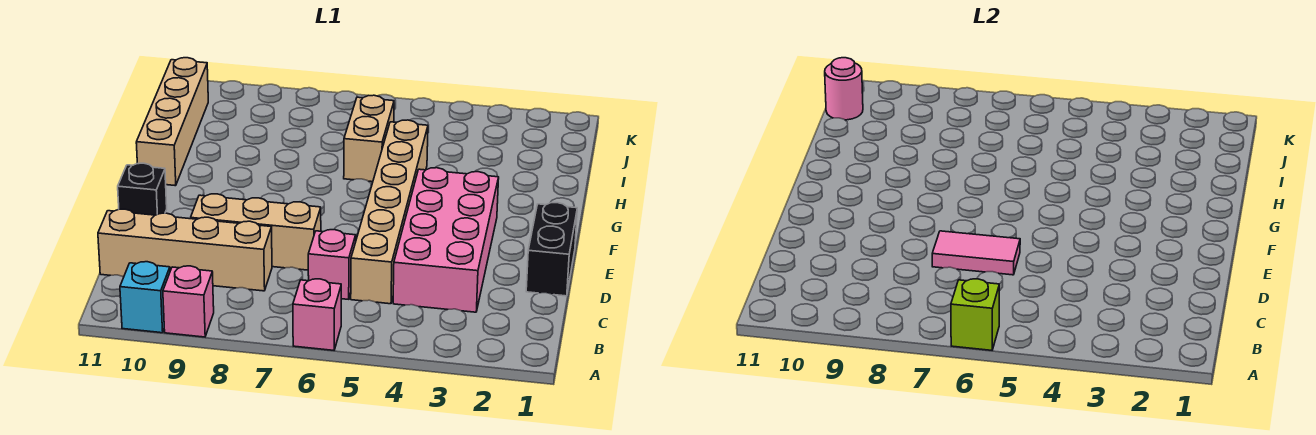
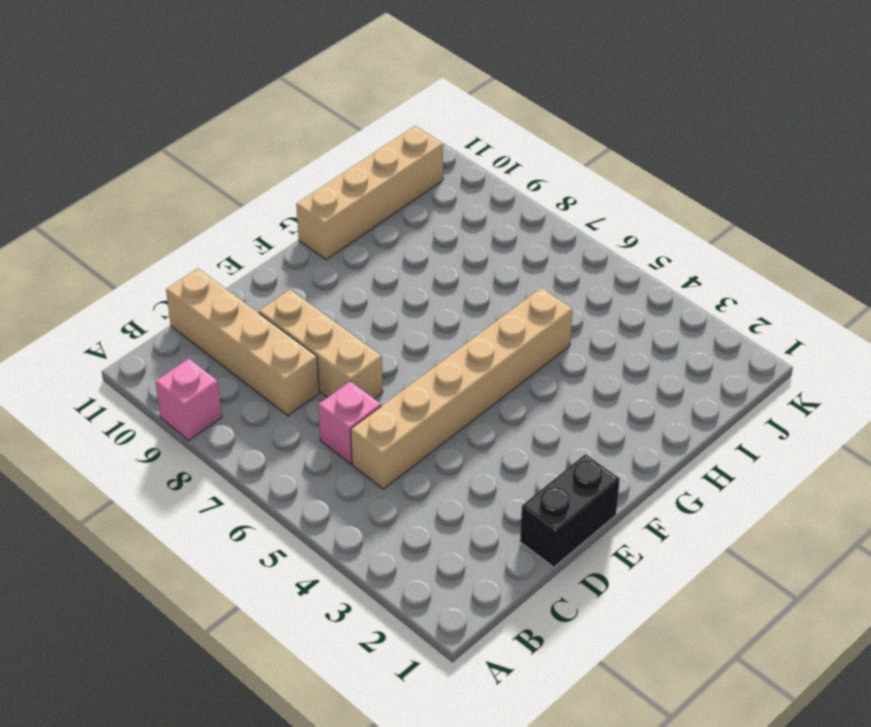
none -> pink 1x1 brick [293,279,341,350]
none -> cyan 1x1 brick [120,262,170,333]
none -> pink 2x4 brick [393,168,499,312]

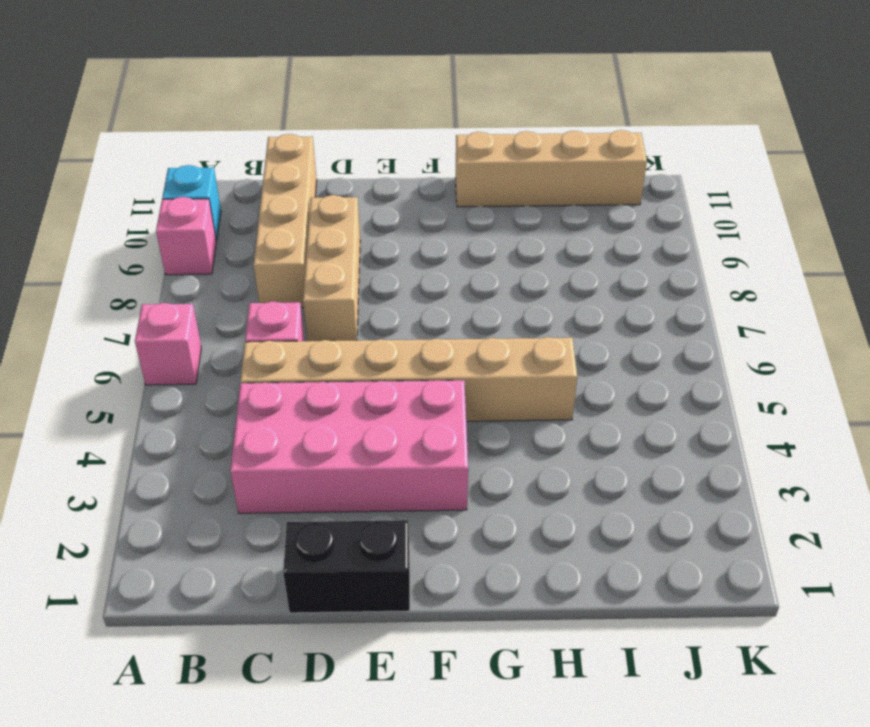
none -> black 1x1 brick [118,163,167,215]
none -> tan 1x2 brick [344,95,394,182]
none -> lime 1x1 brick [951,279,999,350]

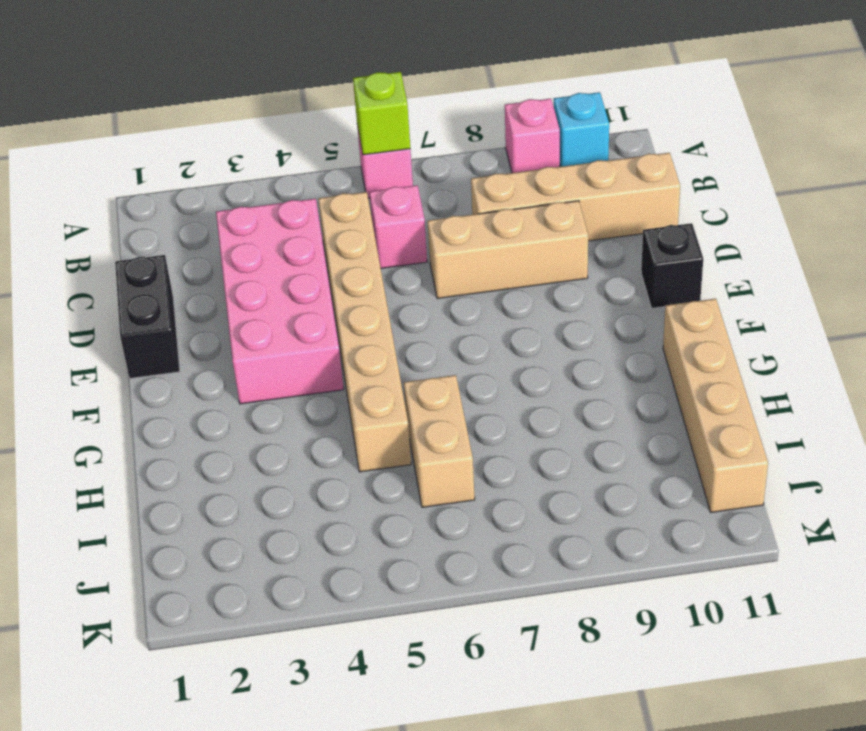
none -> pink 1x2 tile [932,231,1020,275]
none -> pink 1x1 round brick [825,58,863,120]

